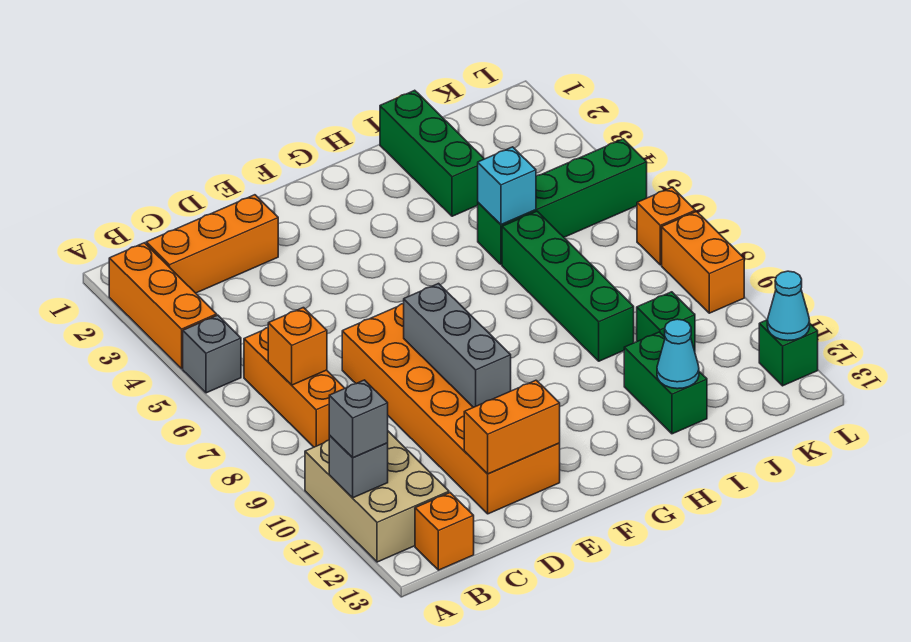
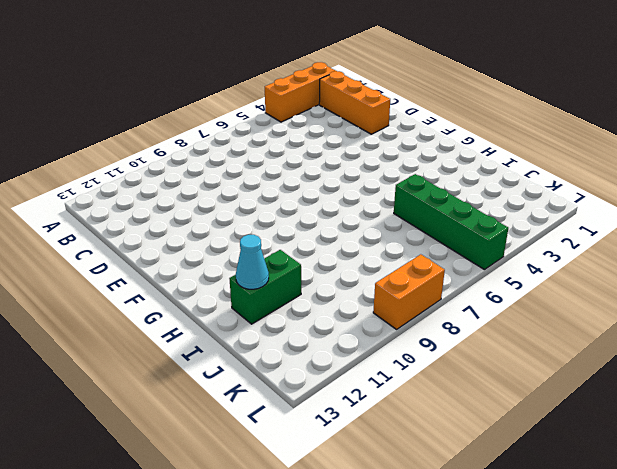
none -> grey 1x1 brick [183,315,241,393]
none -> tan 2x3 brick [305,431,449,562]
none -> orange 1x3 brick [244,328,345,447]

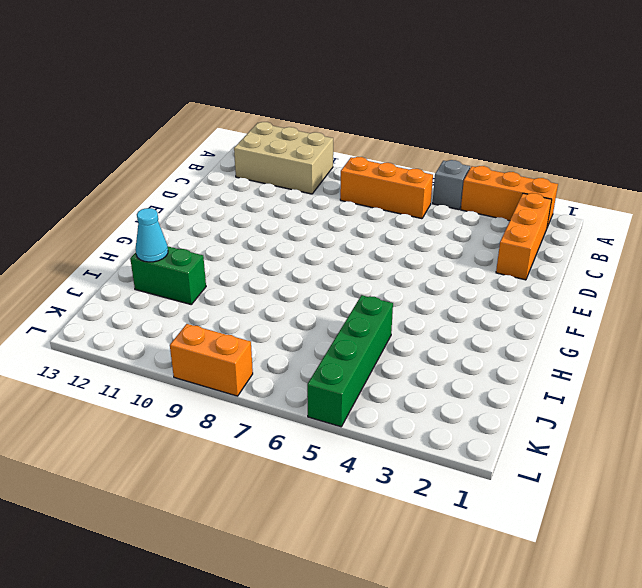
none -> orange 1x1 brick [415,493,474,570]
none -> orange 2x6 brick [342,304,560,514]
none -> green 1x3 brick [380,90,484,216]

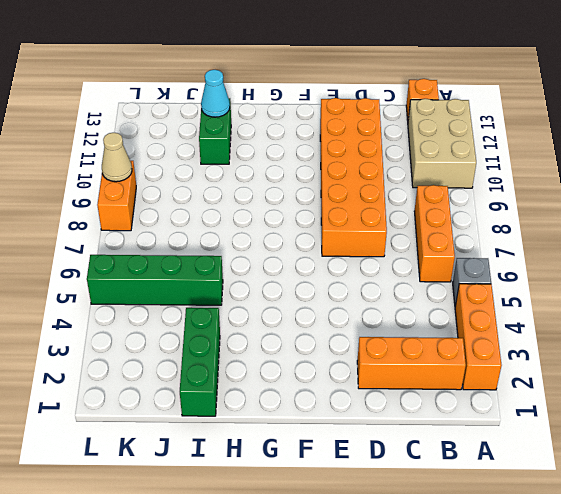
tan 1x1 cone [102,133,132,182] -> none
none -> green 1x4 brick [502,211,634,361]
none -> green 1x1 brick [637,292,695,351]
none -> orange 1x1 brick [637,187,695,265]

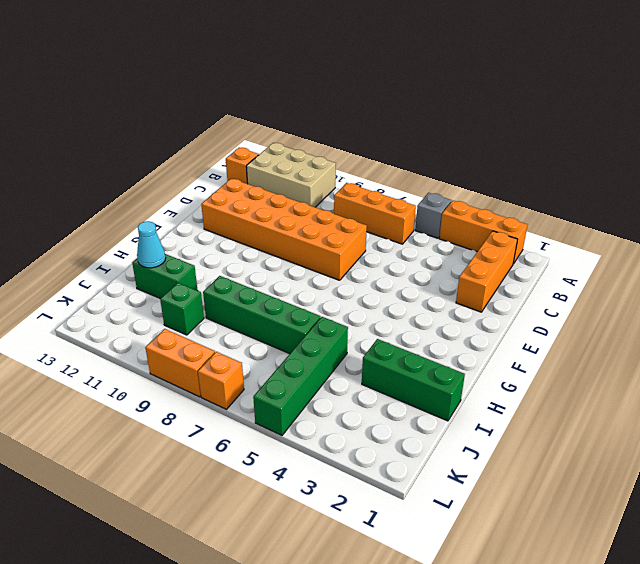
none -> green 1x1 brick [759,320,818,386]
none -> grey 1x1 brick [329,436,388,498]
none -> orange 1x1 brick [268,308,327,385]

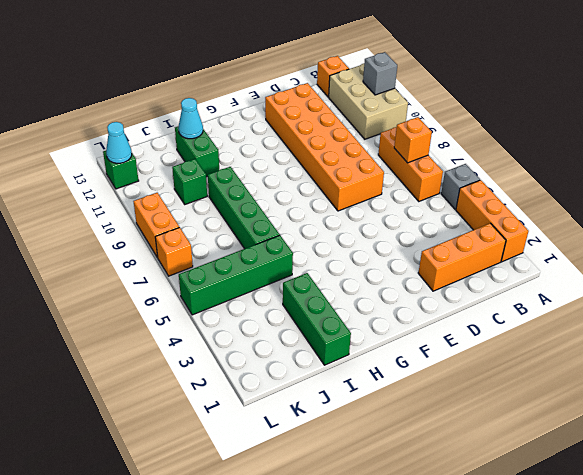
none -> orange 1x2 brick [464,380,560,474]
none -> grey 1x3 brick [404,284,511,407]
none -> cyan 1x1 brick [478,147,536,225]

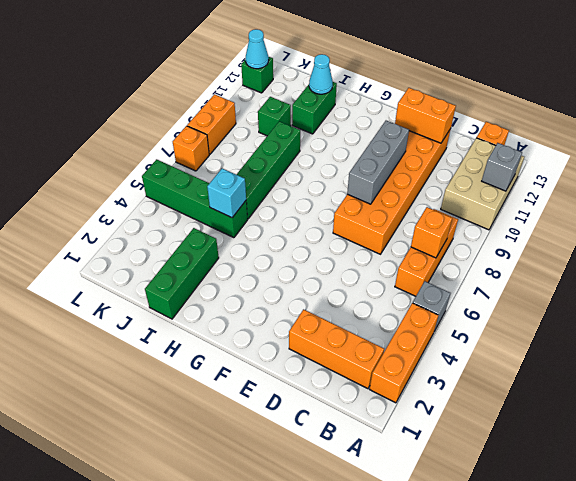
none -> grey 1x1 brick [329,380,388,458]

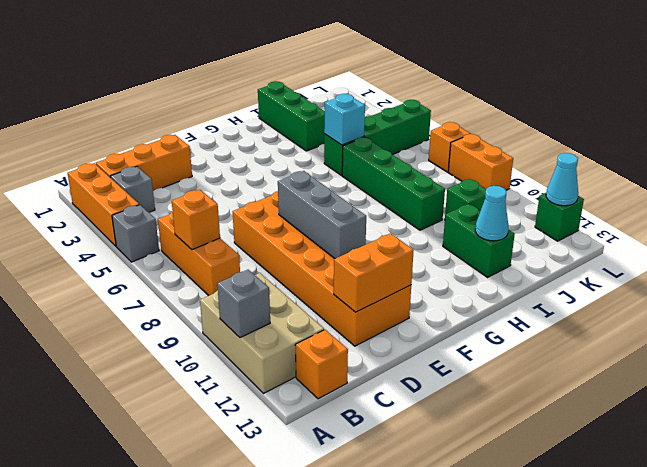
grey 1x1 brick [110,166,155,212] -> grey 1x1 brick moved to [329,380,388,458]

